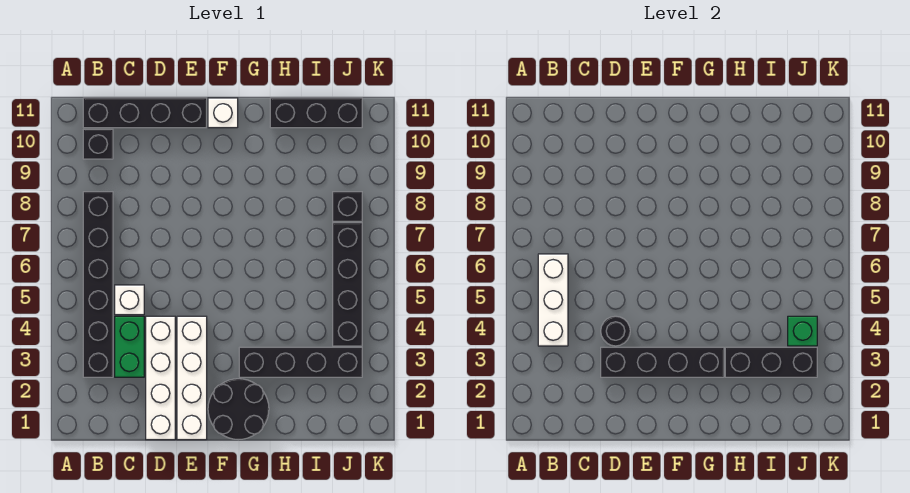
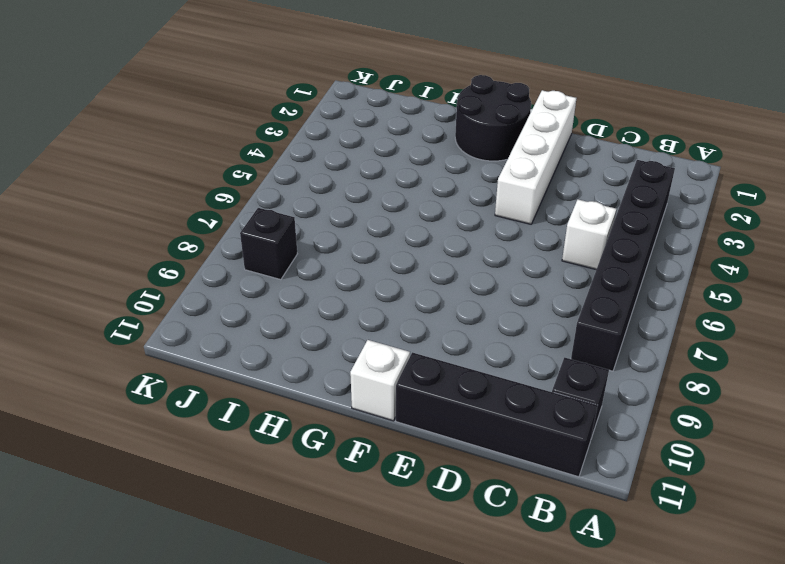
none -> green 1x2 brick [115,316,144,377]
none -> white 1x4 brick [146,316,175,440]
none -> black 1x4 brick [239,347,362,377]

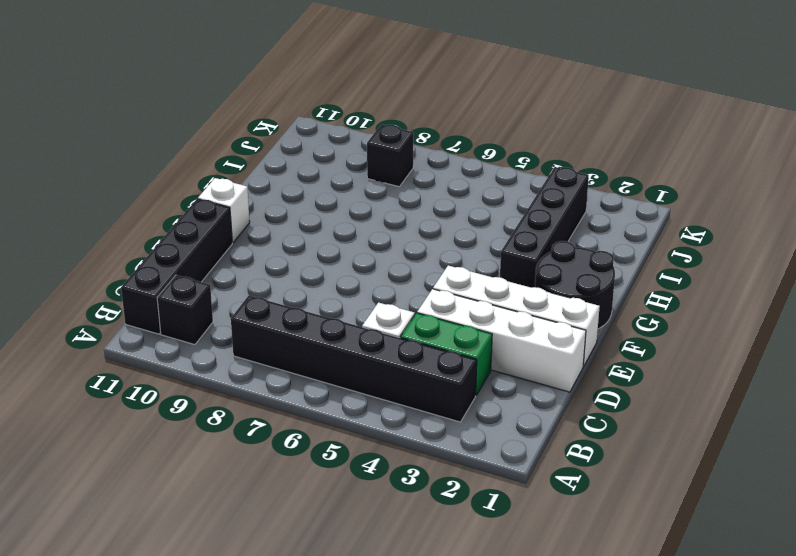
none -> black 1x3 brick [270,98,362,128]
none -> black 1x4 brick [333,223,362,346]
none -> white 1x3 brick [538,254,568,346]

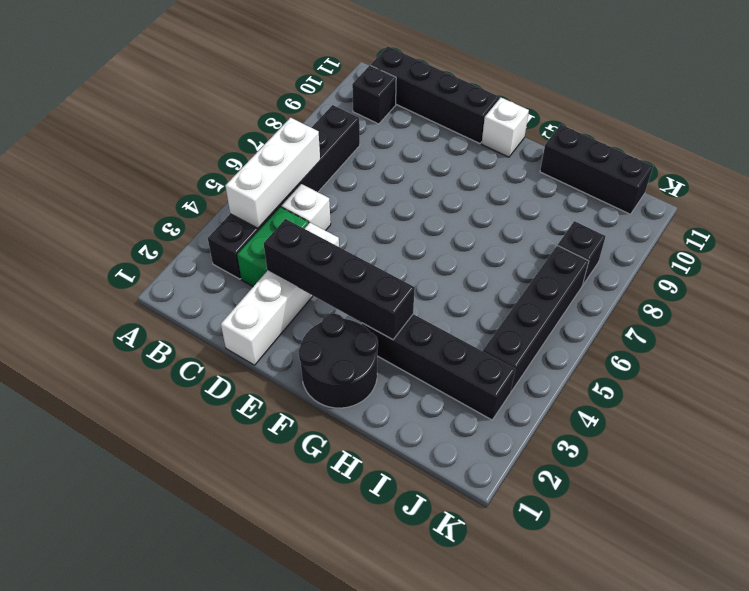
none -> white 1x4 brick [177,316,207,440]
none -> black 1x1 round brick [601,316,630,346]
none -> black 1x3 brick [725,347,817,377]

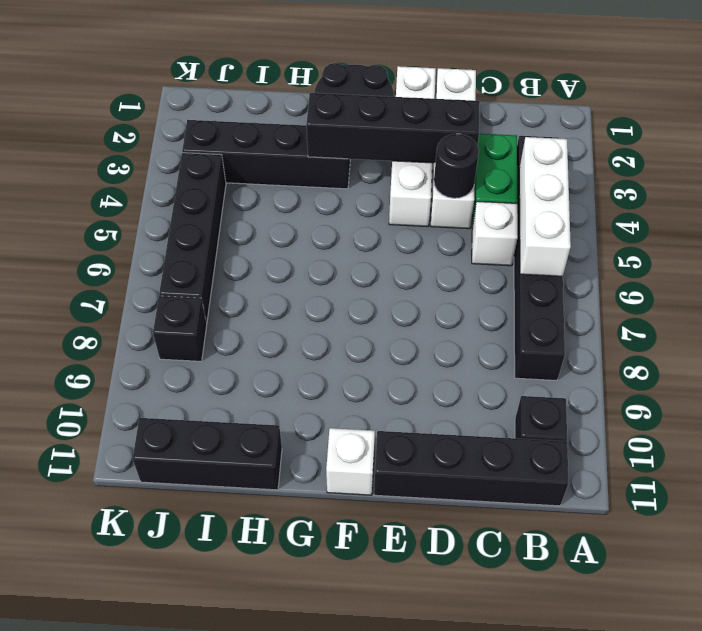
none -> black 1x3 brick [725,347,817,377]
none -> green 1x1 brick [788,316,817,346]

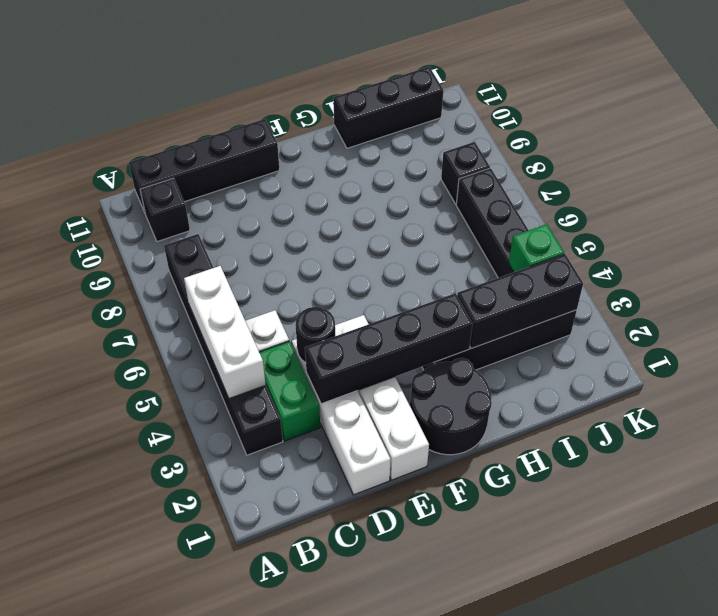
none -> white 1x1 brick [208,98,238,128]

